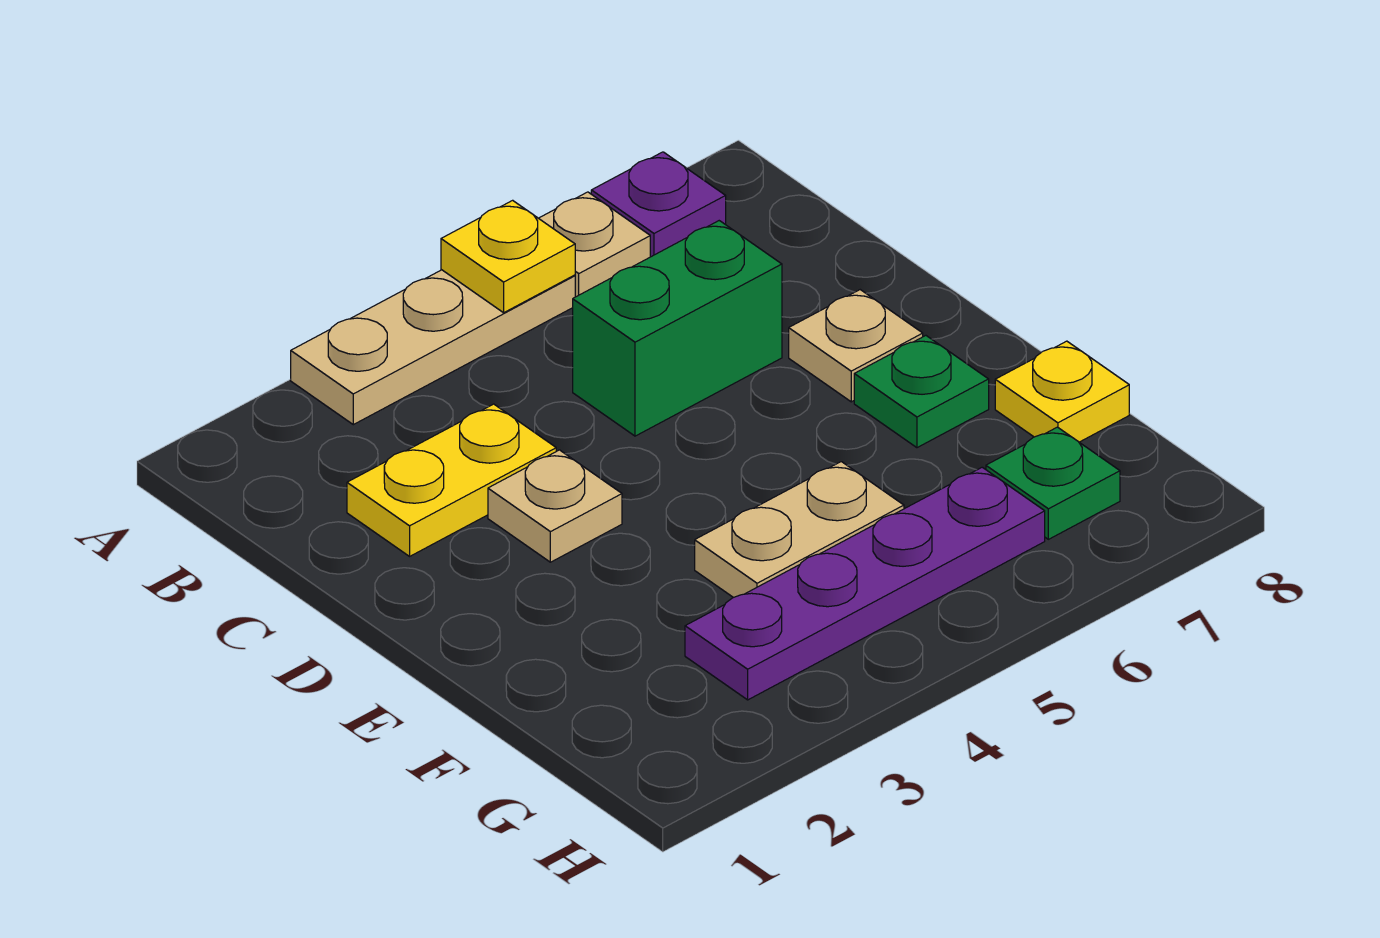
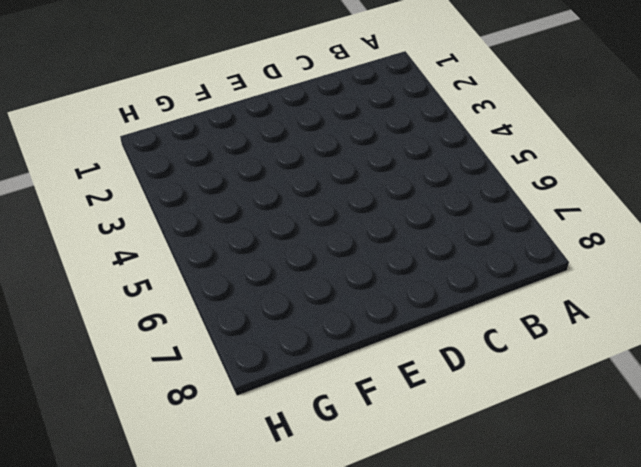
none -> tan 1x3 plate [291,270,575,425]
none -> tan 1x1 plate [539,192,650,297]
none -> purple 1x1 plate [591,152,726,257]

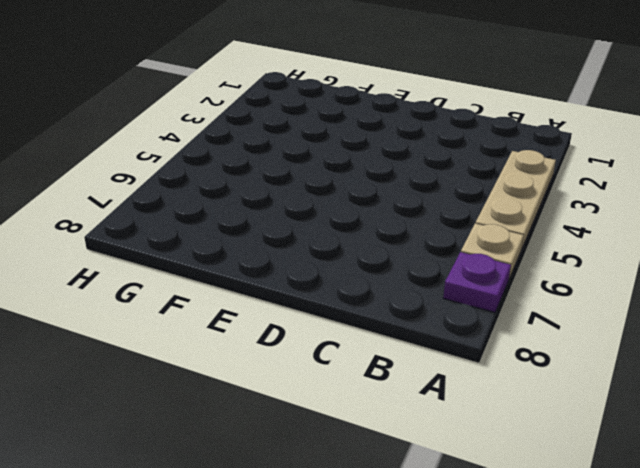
none -> yellow 1x2 plate [347,404,556,556]
none -> green 1x2 brick [573,221,782,436]
none -> tan 1x1 plate [488,450,622,562]

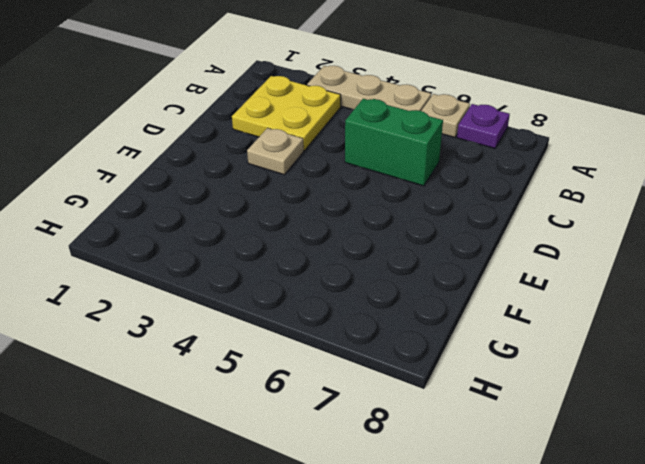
yellow 2x2 plate [232,76,341,151] -> yellow 1x2 plate [347,404,556,556]
none -> tan 1x1 plate [789,290,923,402]
none -> green 1x1 plate [854,336,989,448]
none -> tan 1x2 plate [695,462,904,598]

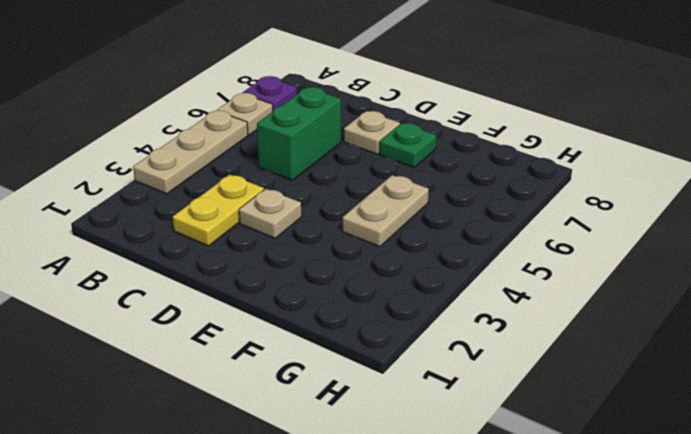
none -> yellow 1x1 plate [995,341,1129,442]
none -> purple 1x4 plate [685,467,1045,700]
none -> green 1x1 plate [986,427,1120,539]

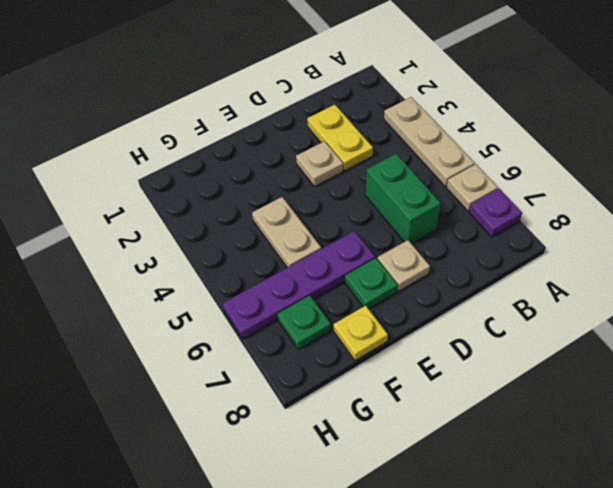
purple 1x4 plate [223,231,375,339] -> purple 1x4 plate turned to [685,467,1045,700]
none -> yellow 1x1 plate [441,200,575,313]

